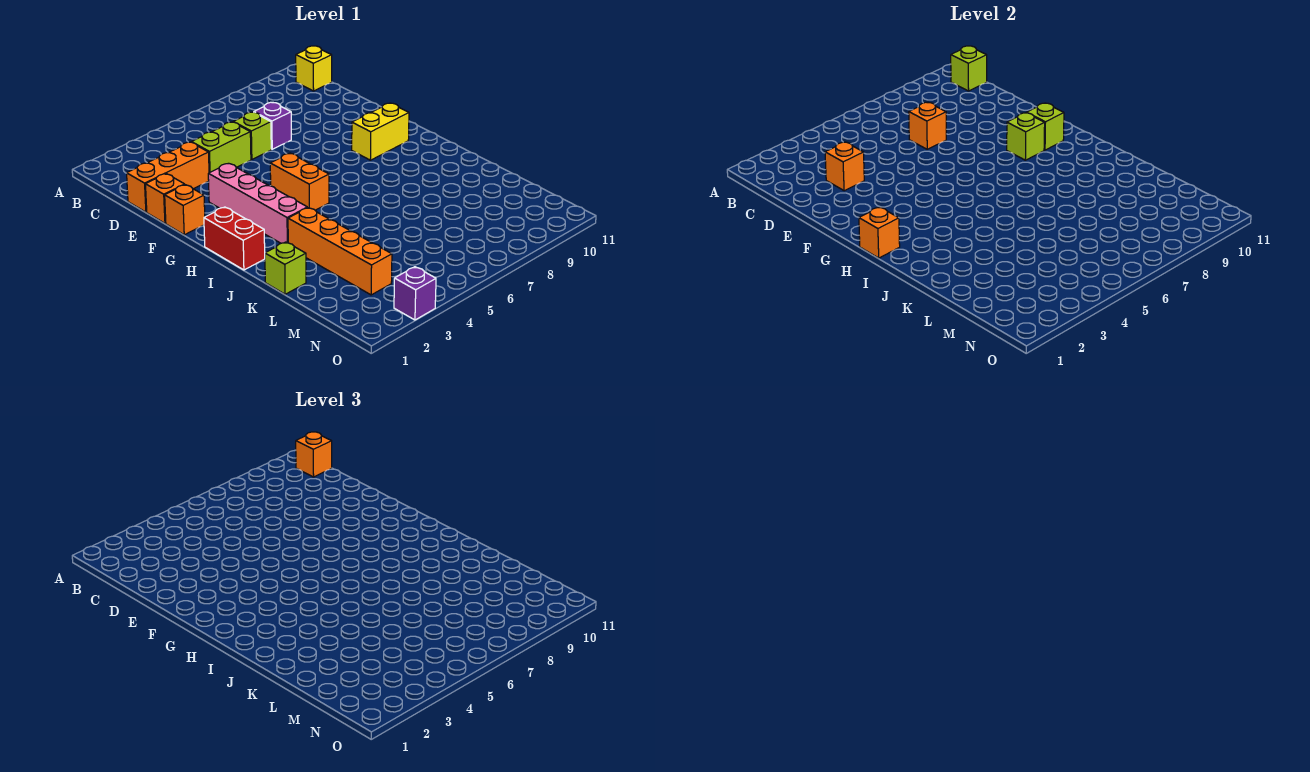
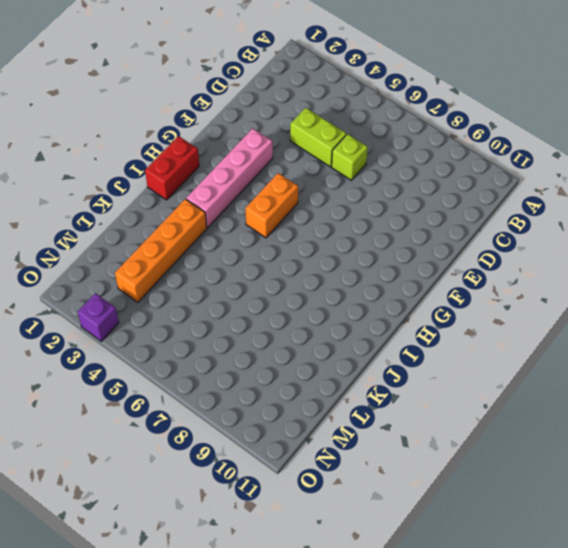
none -> yellow 1x1 brick [296,46,332,91]
none -> orange 1x3 brick [127,142,209,212]
none -> purple 1x1 brick [254,102,291,149]

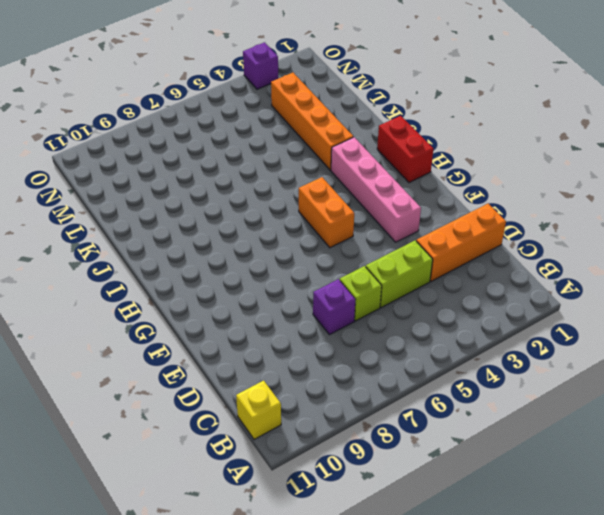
none -> orange 1x1 brick [145,174,185,223]
none -> orange 1x1 brick [165,185,205,235]
none -> yellow 1x2 brick [352,103,409,160]

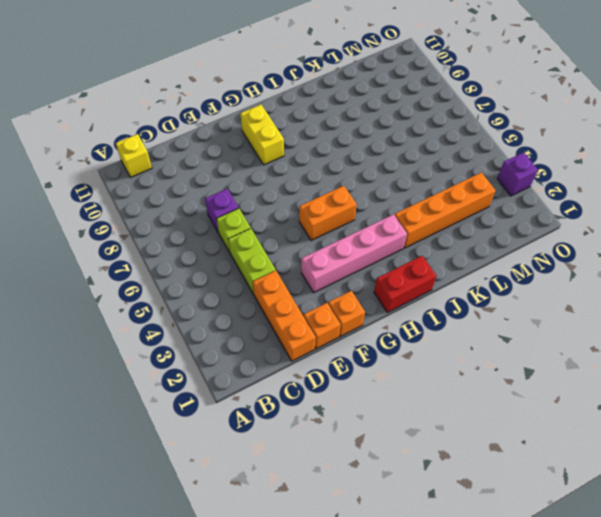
none -> lime 1x1 brick [265,242,306,294]
none -> lime 1x1 brick [951,46,987,91]
none -> orange 1x1 brick [825,142,864,191]

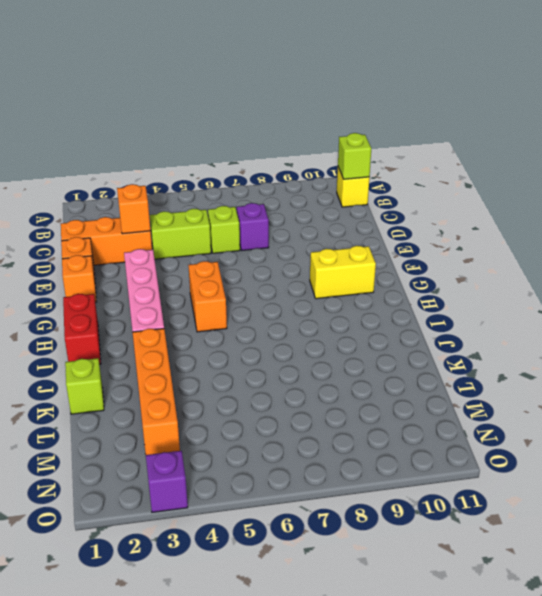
none -> orange 1x1 brick [909,102,946,149]
none -> lime 1x1 brick [1007,113,1045,160]
none -> lime 1x1 brick [1027,103,1064,150]

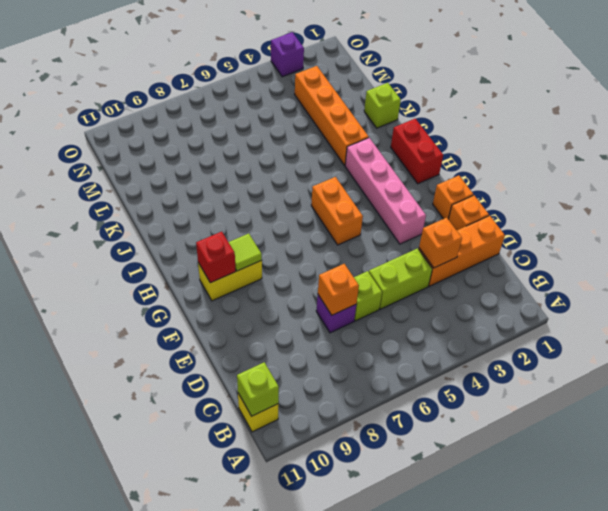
lime 1x1 tile [229,234,262,271] -> lime 1x1 brick [1007,113,1045,160]
red 1x1 brick [196,232,236,283] -> lime 1x1 brick [1027,103,1064,150]
none -> orange 1x1 brick [859,207,900,258]
none -> orange 1x1 brick [296,432,332,477]

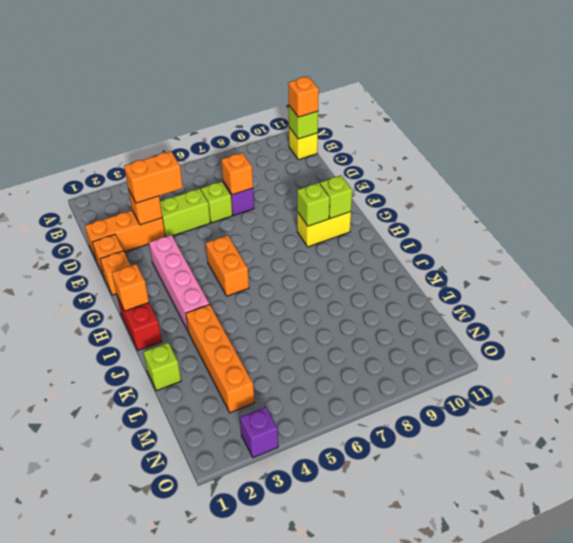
orange 1x2 brick [124,151,183,203] -> none

